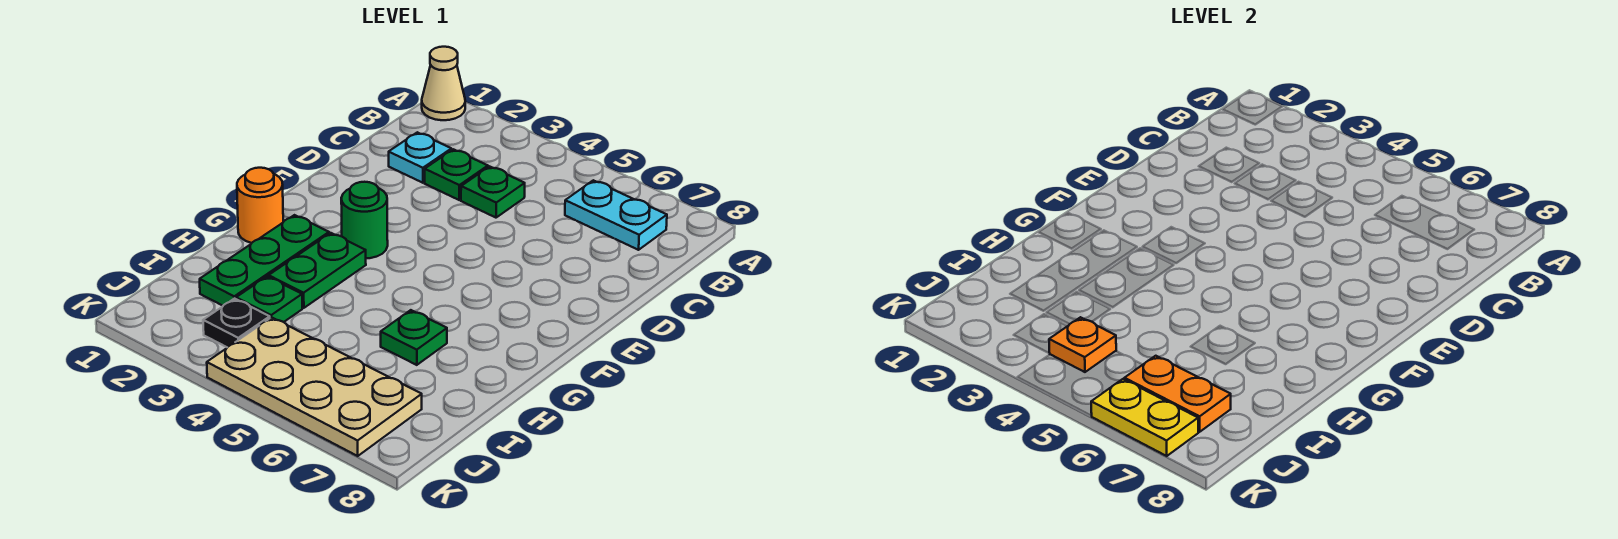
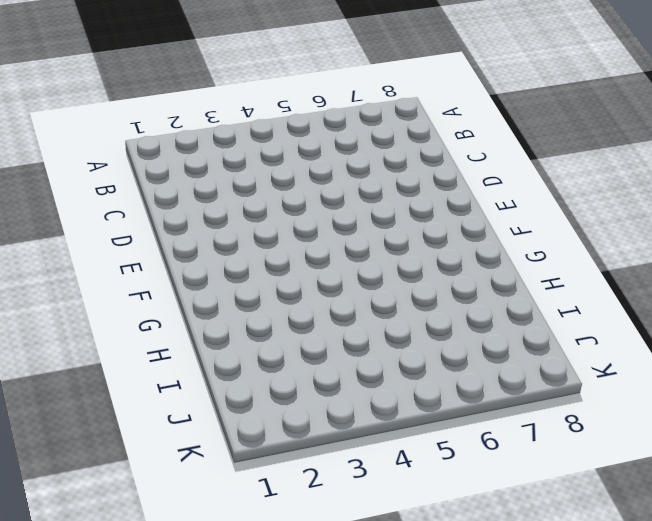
none -> tan 1x1 cone [422,47,465,120]
none -> cyan 1x2 plate [565,180,667,250]
none -> cyan 1x1 plate [389,132,451,183]

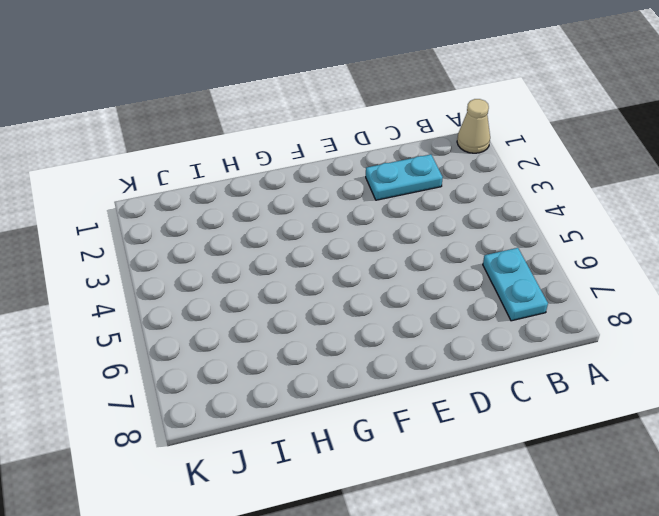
cyan 1x2 plate [366,154,443,200] -> cyan 1x1 plate [389,132,451,183]
none -> green 1x1 plate [425,149,488,200]
none -> green 1x1 plate [461,166,525,218]
none -> green 1x1 round brick [341,182,388,258]

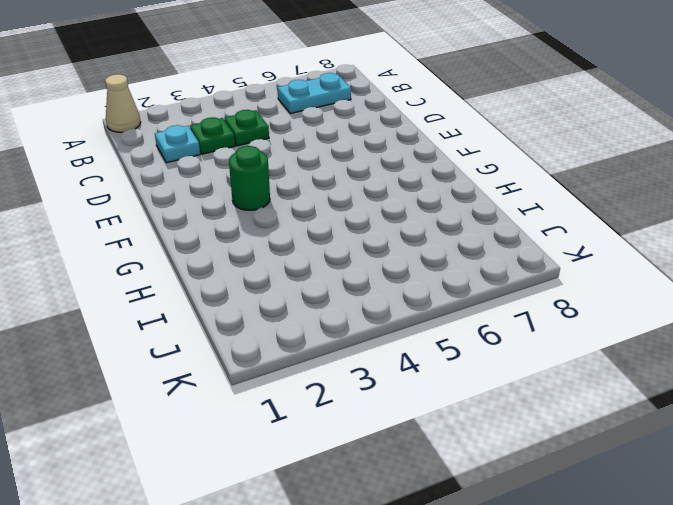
none -> orange 1x1 round brick [237,168,283,243]
none -> green 1x3 plate [200,215,329,306]
none -> green 1x2 plate [269,233,366,308]

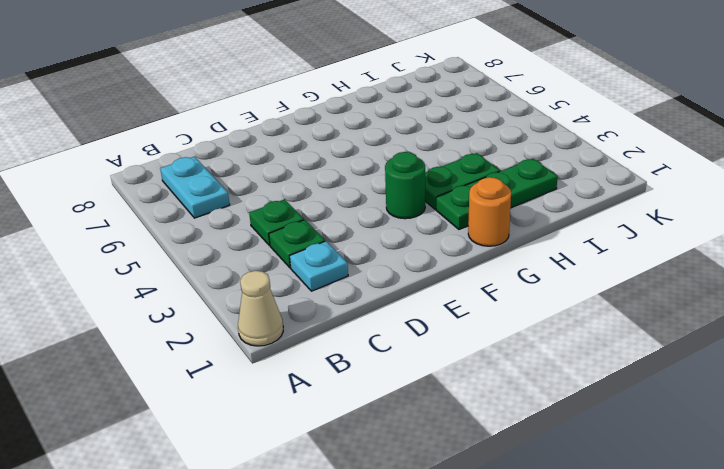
none -> green 1x1 plate [381,310,447,365]
none -> green 1x1 plate [236,276,302,322]
none -> black 1x1 plate [203,298,270,347]

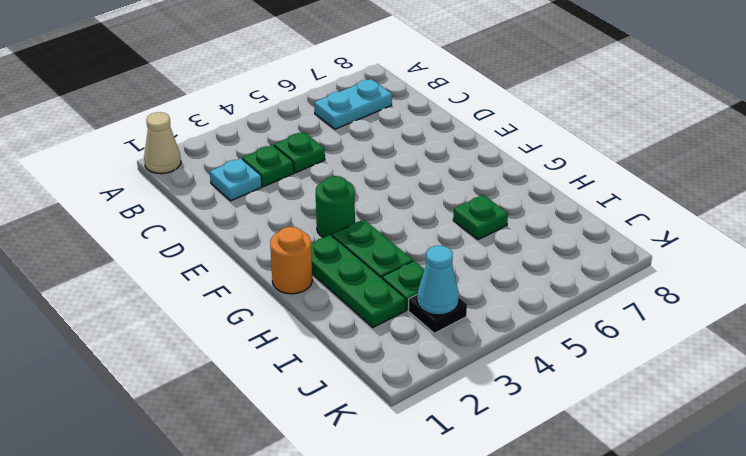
cyan 1x1 cone [417,246,459,315] -> none
none -> tan 2x4 plate [207,317,422,456]
none -> orange 1x1 plate [1049,317,1116,372]
none -> orange 1x2 plate [1124,356,1231,432]

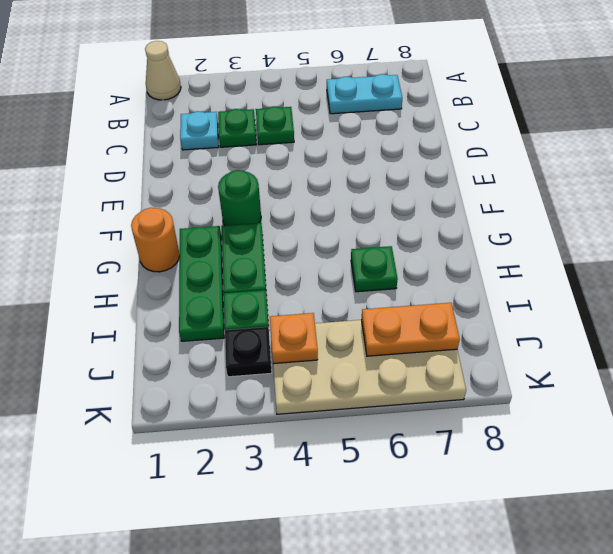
none -> yellow 1x2 plate [1091,379,1198,456]

